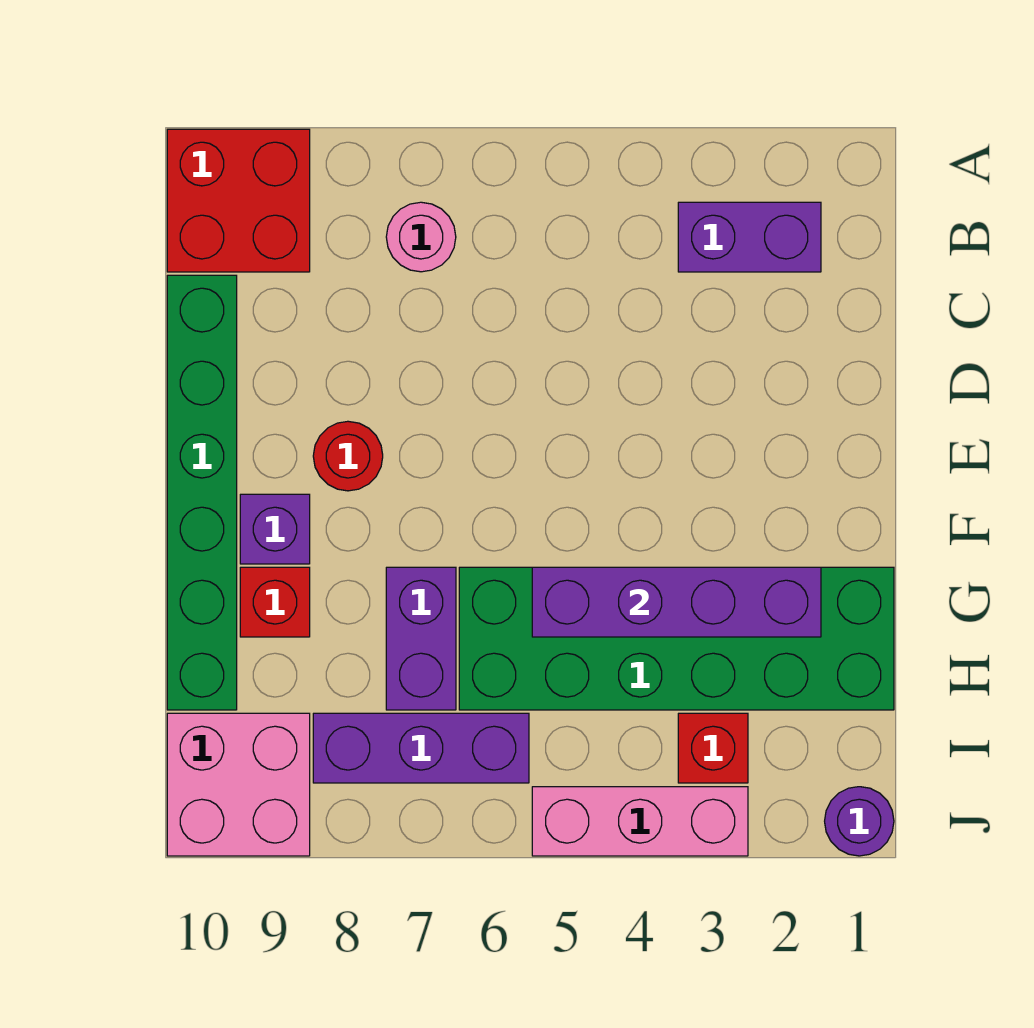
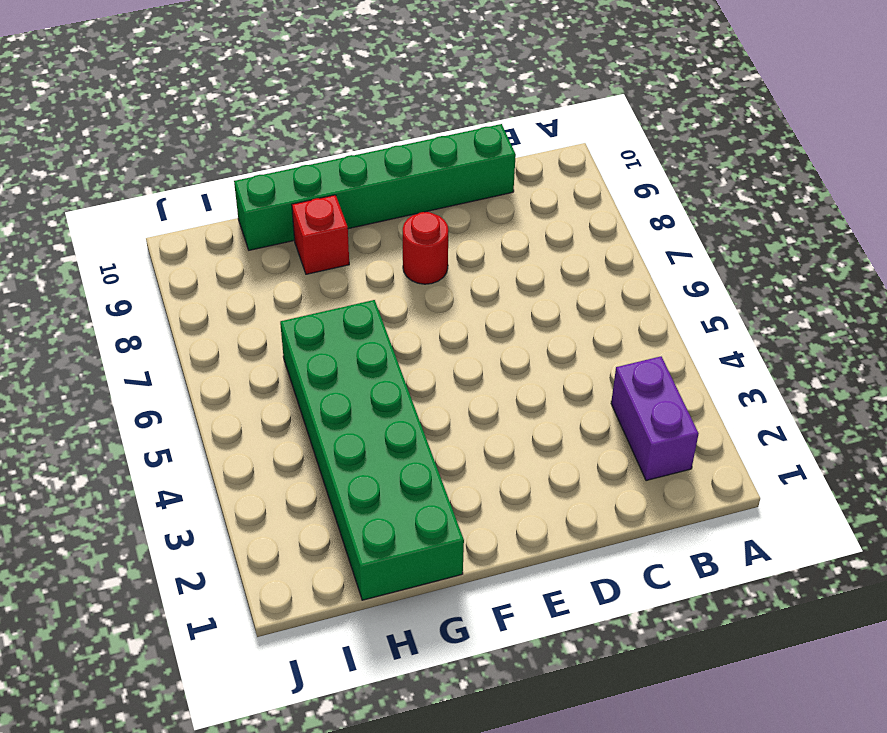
none -> red 2x2 brick [167,129,310,272]
none -> pink 1x1 round brick [386,202,456,272]
none -> purple 1x1 brick [240,494,310,564]

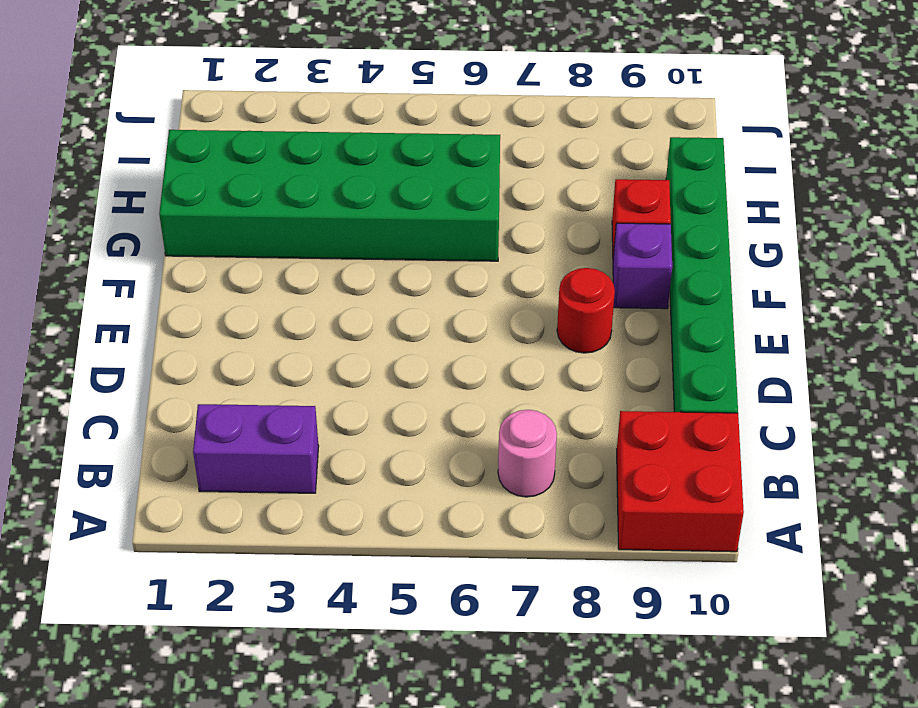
none -> purple 1x2 brick [386,567,456,710]
none -> red 1x1 brick [678,713,748,783]
none -> purple 1x3 brick [313,713,529,783]

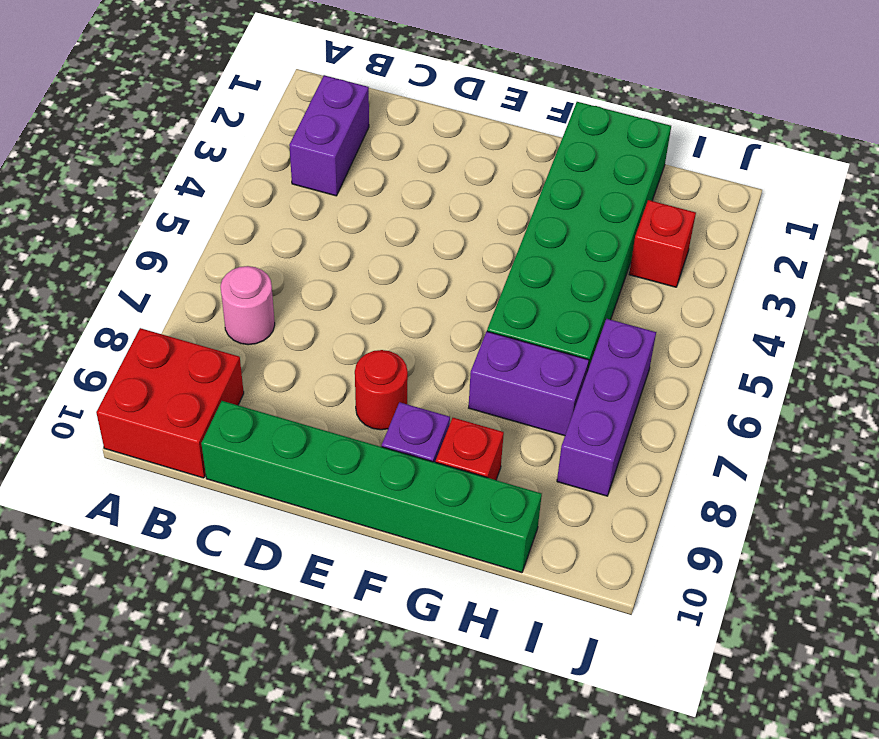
none -> pink 2x2 brick [167,713,310,856]
none -> purple 1x1 round brick [825,787,894,856]
none -> pink 1x3 brick [532,787,748,856]

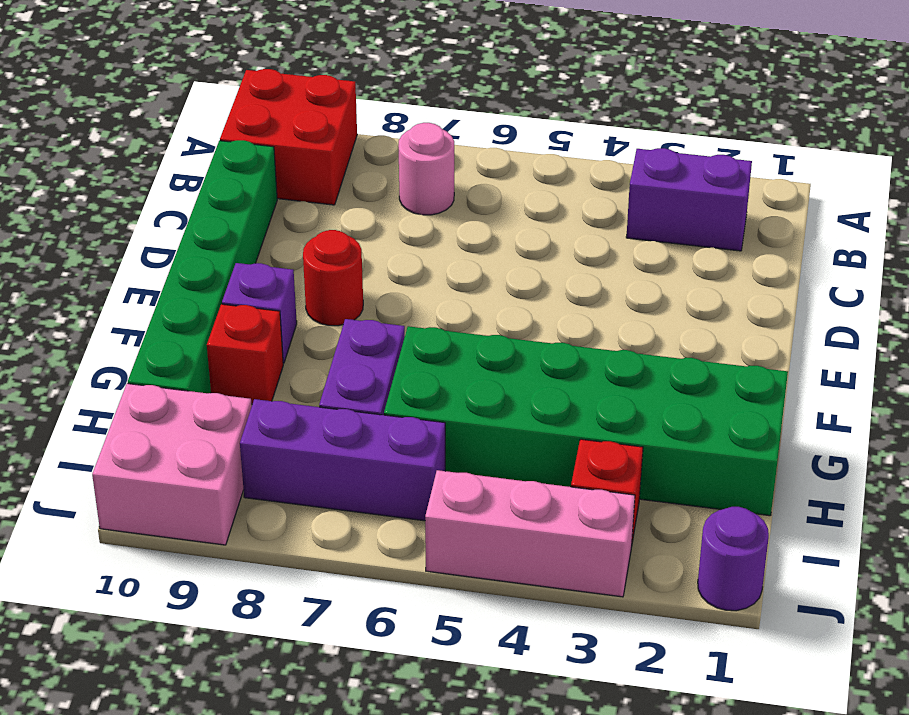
none -> purple 1x4 brick [532,567,821,637]

